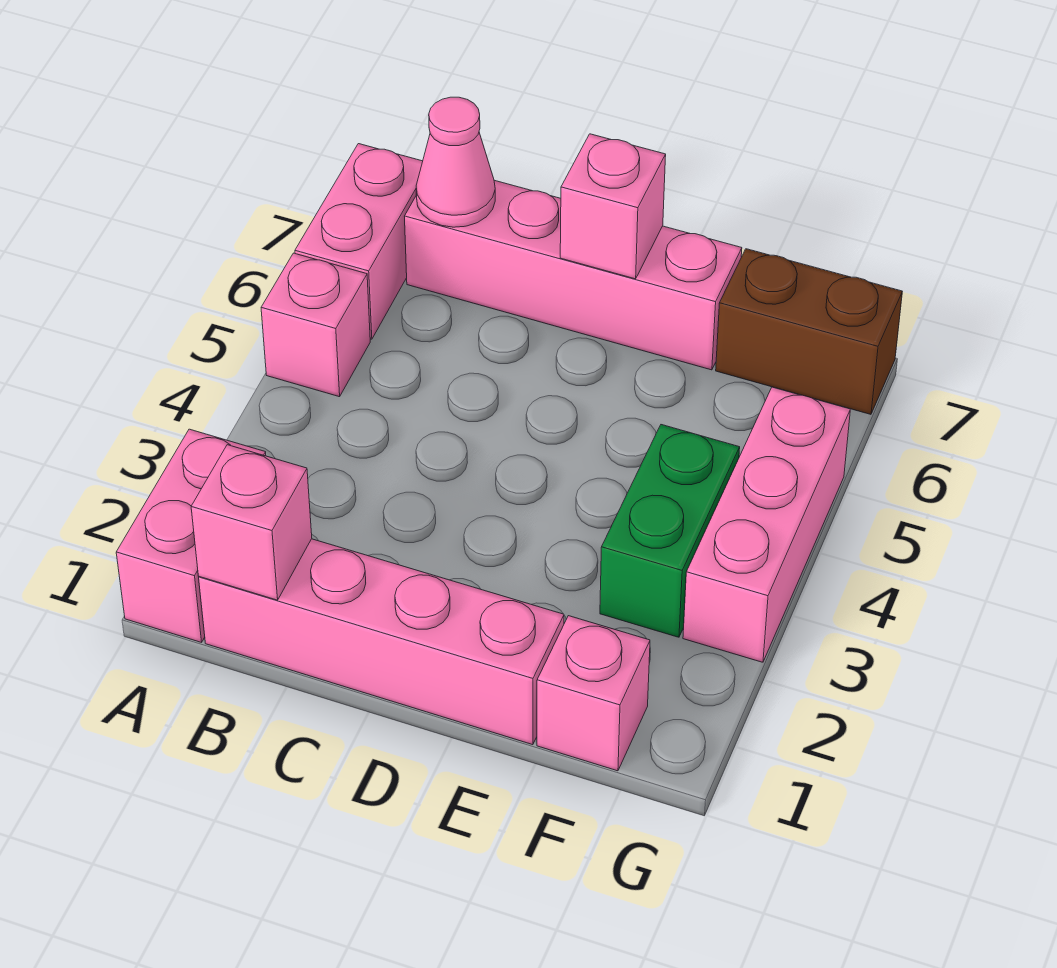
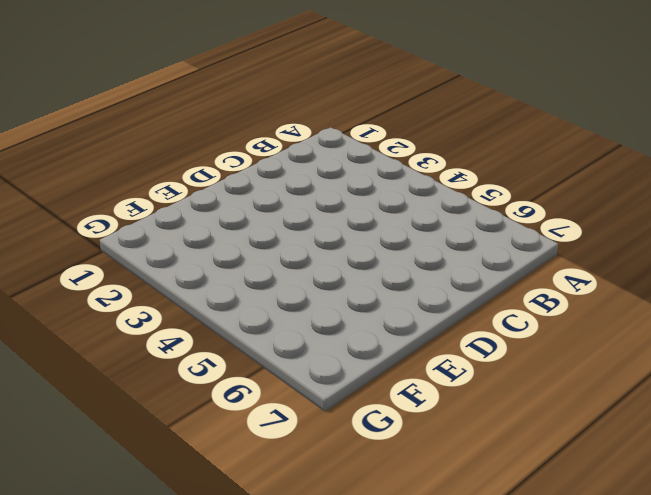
none -> pink 1x2 brick [116,429,266,642]
none -> pink 1x1 brick [261,253,370,397]
none -> pink 1x2 brick [295,144,423,339]

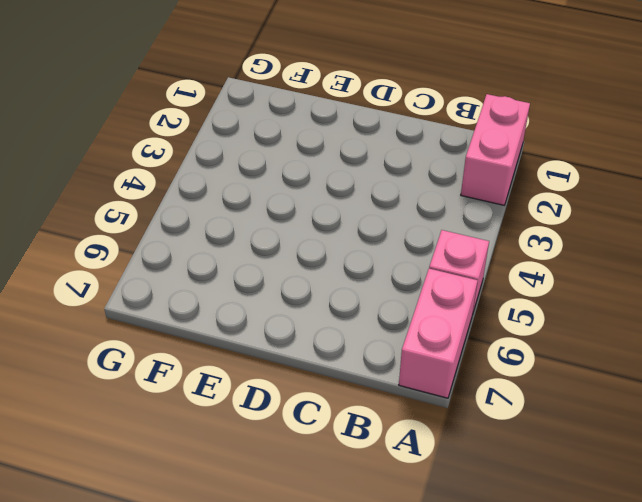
none -> pink 1x4 brick [199,539,564,745]
none -> pink 1x4 brick [405,180,742,370]
none -> pink 1x1 brick [537,616,650,771]

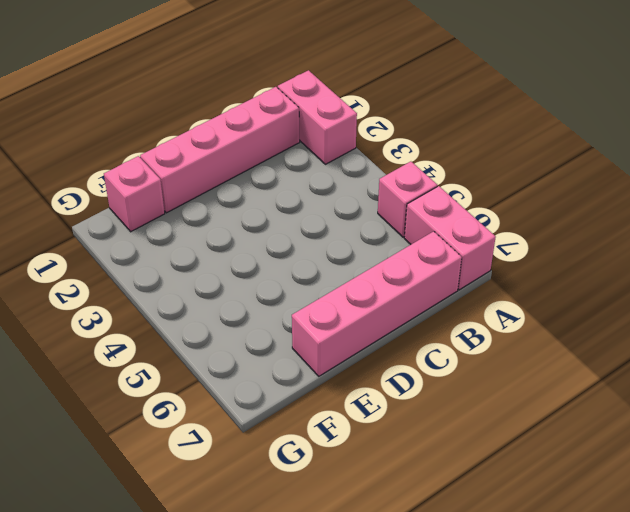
none -> green 1x2 brick [600,425,740,637]
none -> brown 1x2 brick [716,249,902,414]
none -> pink 1x3 brick [683,387,850,662]

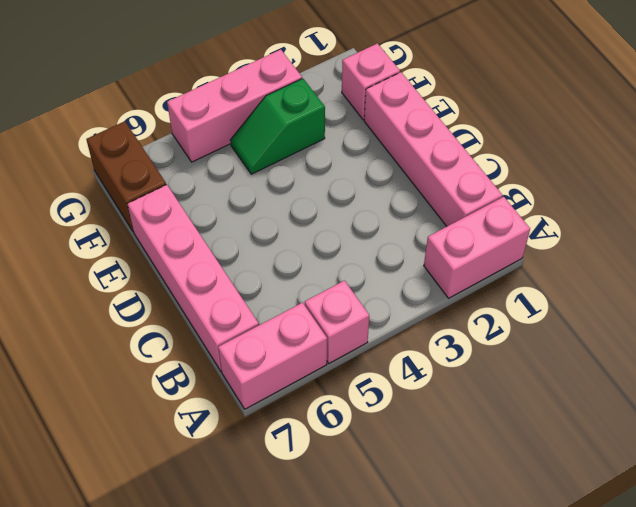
green 1x2 slope [230,79,325,174] -> green 1x2 brick [600,425,740,637]
none -> pink 1x1 brick [191,445,312,600]
none -> pink 1x1 cone [416,97,495,227]
none -> pink 1x1 brick [560,134,666,279]

